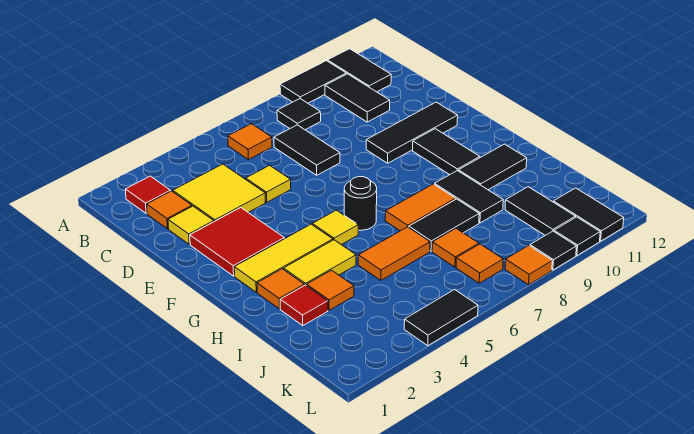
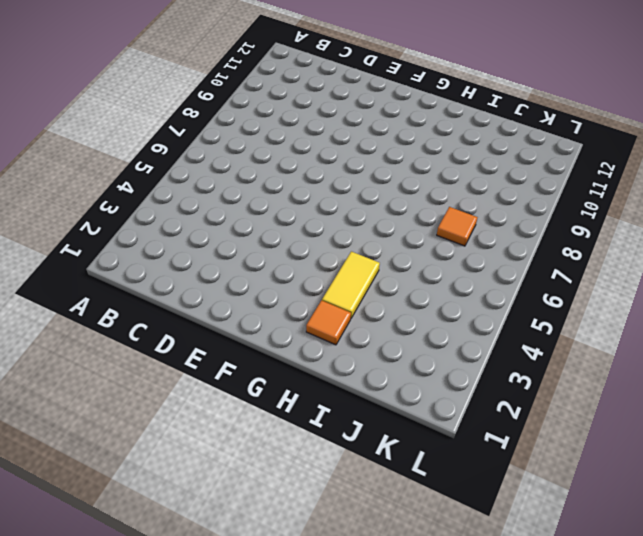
none -> black 1x2 tile [280,61,346,103]
none -> black 1x2 tile [327,49,391,92]
none -> red 1x1 tile [125,176,170,214]
none -> orange 1x1 tile [228,124,272,160]

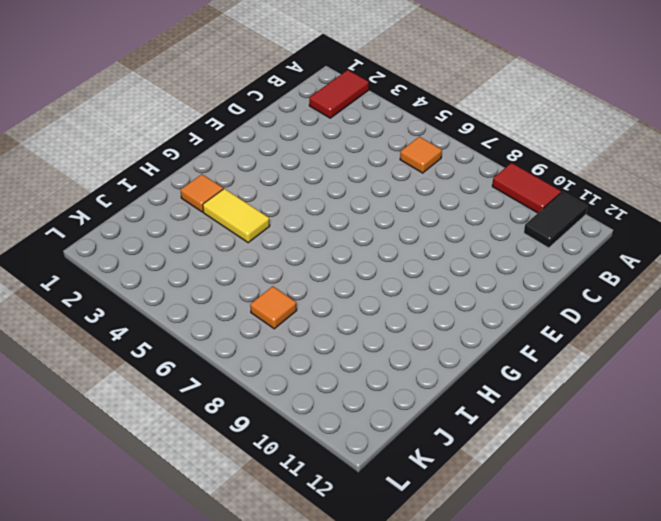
red 1x2 tile [309,70,369,118] -> red 1x1 tile [125,176,170,214]
red 1x2 tile [492,163,561,213] -> black 1x2 tile [280,61,346,103]
none -> black 1x1 tile [277,99,321,130]
none -> black 1x2 tile [325,74,390,122]
none -> orange 1x1 tile [147,191,192,229]
none -> yellow 2x2 tile [173,164,265,222]

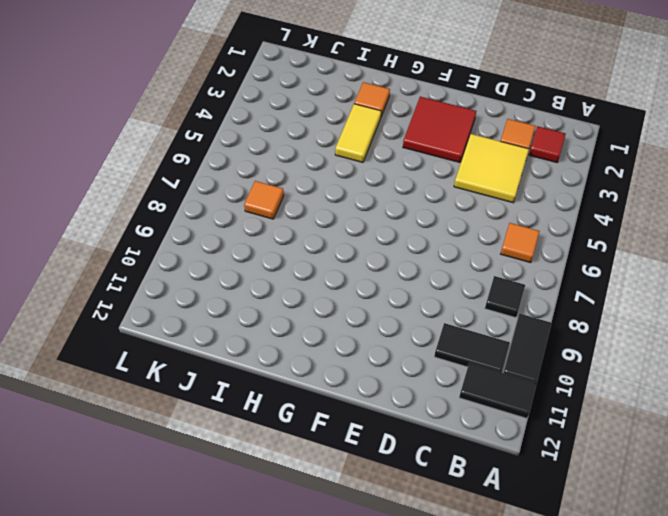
none -> black 1x2 tile [274,125,340,175]
none -> yellow 1x1 tile [168,206,214,244]
none -> yellow 1x1 tile [246,165,291,202]
none -> black 1x3 tile [366,102,458,163]

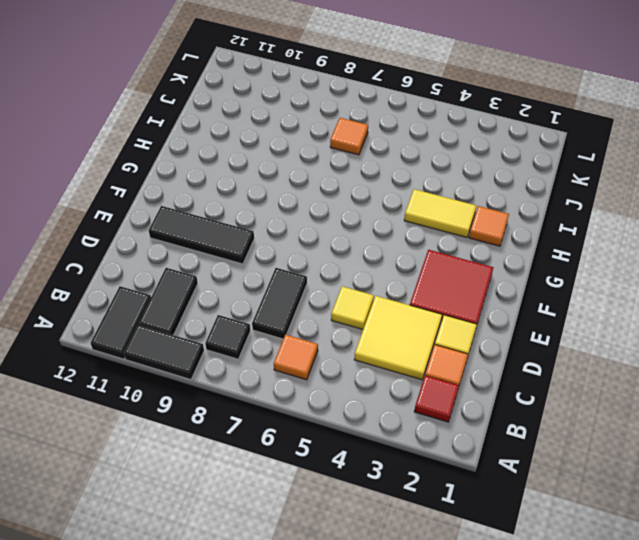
none -> black 1x2 tile [413,129,480,175]
none -> yellow 1x3 tile [234,224,333,292]
none -> yellow 1x1 tile [312,210,358,245]
none -> black 1x1 round brick [344,177,377,230]

